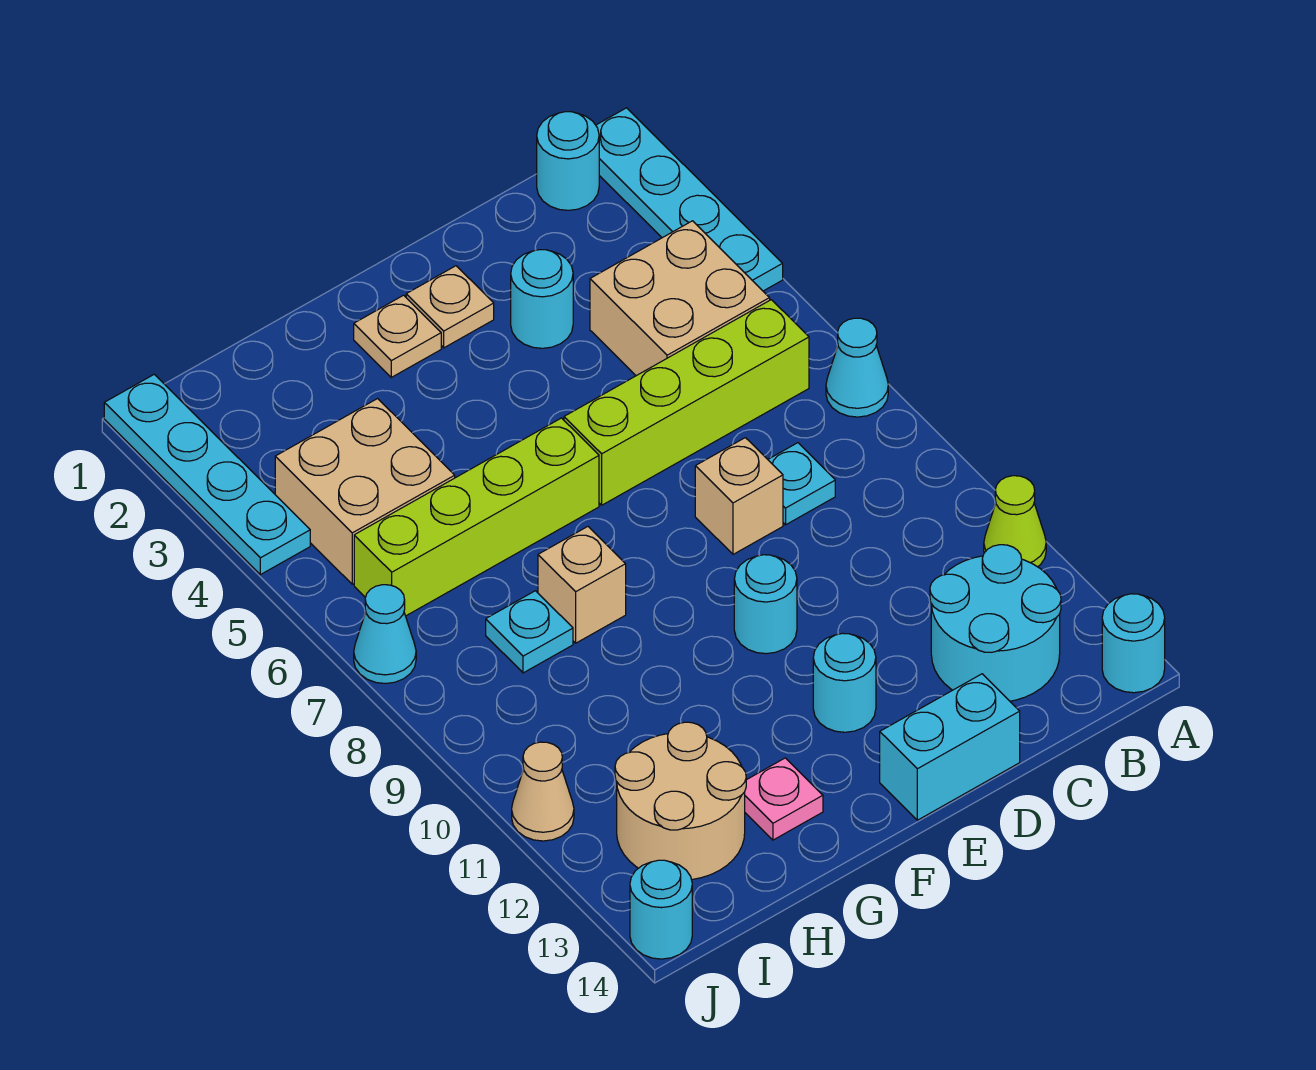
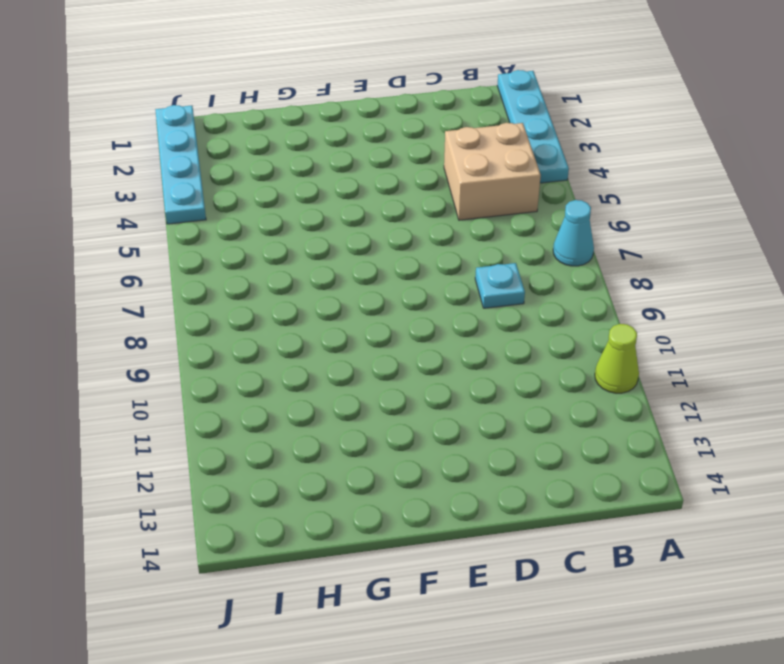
none -> cyan 1x1 round brick [1102,594,1165,693]
none -> cyan 1x1 round brick [537,112,599,210]
none -> lime 1x4 brick [564,300,809,505]

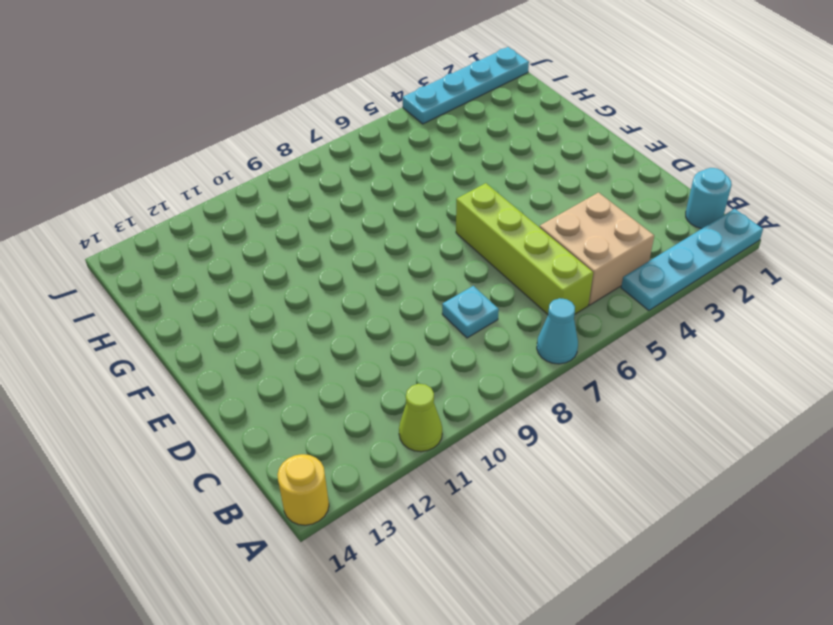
yellow 1x1 round brick [277,454,329,525] -> cyan 1x1 round brick [1102,594,1165,693]
none -> cyan 2x2 round brick [930,545,1061,701]
none -> cyan 1x1 round brick [511,250,573,348]
none -> tan 1x1 brick [695,438,783,554]

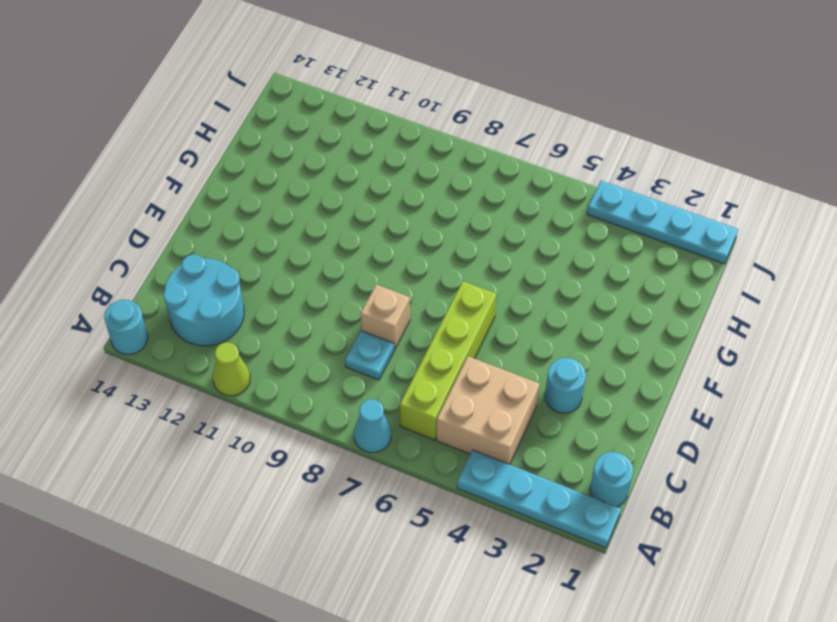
none -> cyan 1x2 brick [880,674,1020,820]
none -> tan 1x1 plate [406,266,494,348]
none -> cyan 1x1 round brick [734,555,797,654]

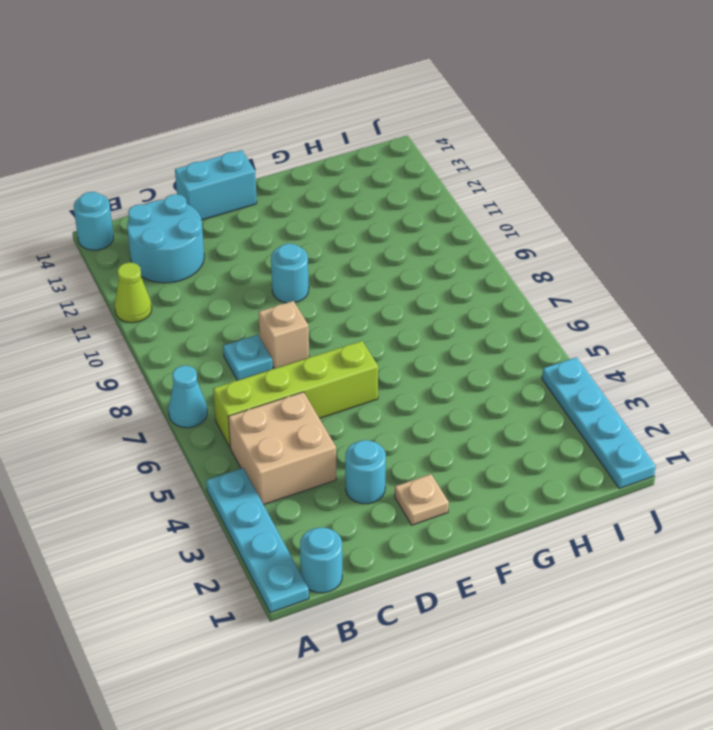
none -> cyan 1x1 round brick [813,633,876,732]
none -> tan 1x1 plate [354,295,441,377]
none -> lime 1x4 brick [354,418,599,616]

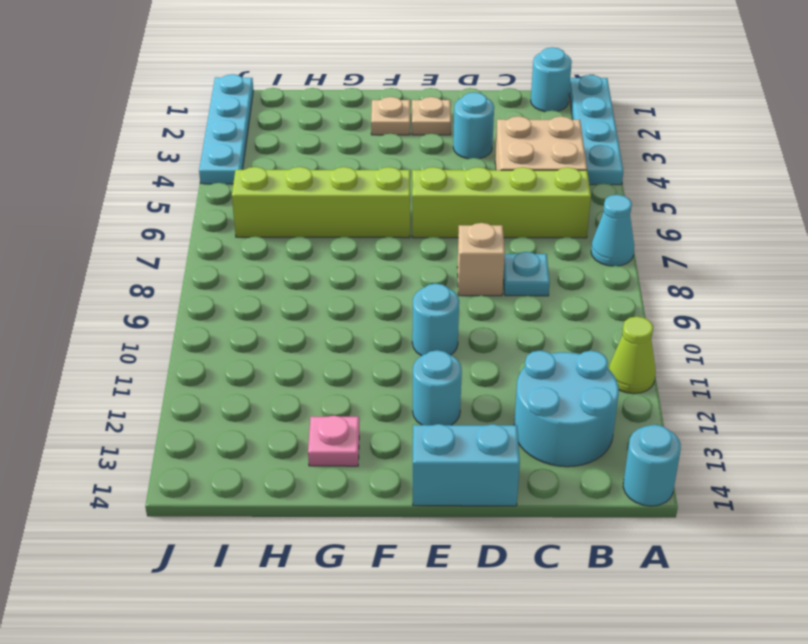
none -> tan 1x1 brick [538,527,626,643]
none -> tan 2x2 brick [275,399,455,584]
none -> cyan 1x1 plate [486,591,573,673]

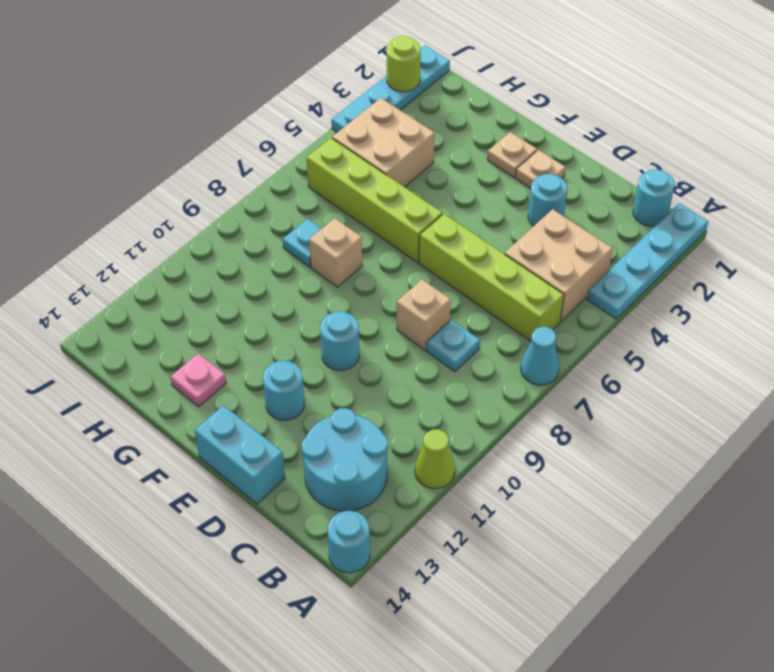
lime 1x1 round brick [387,36,421,92] -> none
none -> tan 2x2 round brick [615,722,746,880]
none -> cyan 1x1 cone [354,585,416,684]
none -> tan 1x1 cone [512,742,574,841]

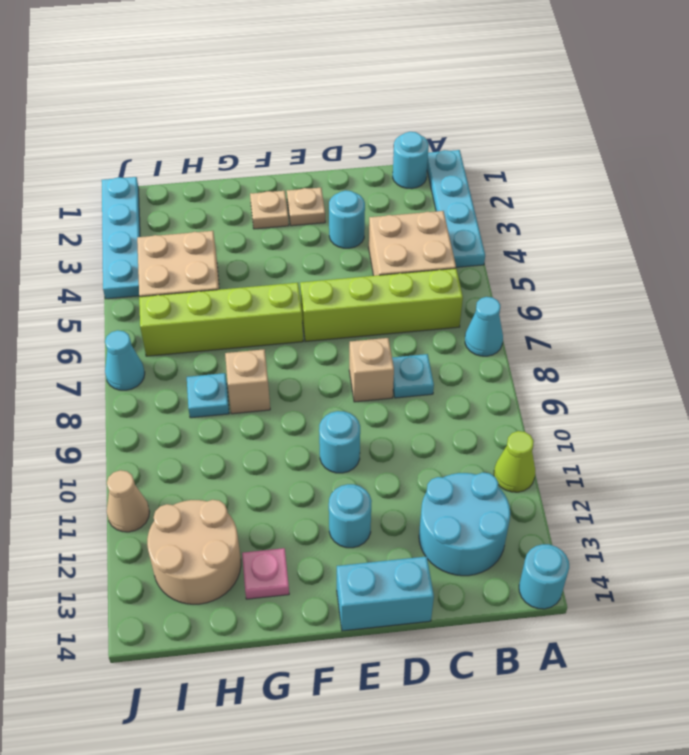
none -> cyan 1x1 round brick [630,860,692,959]

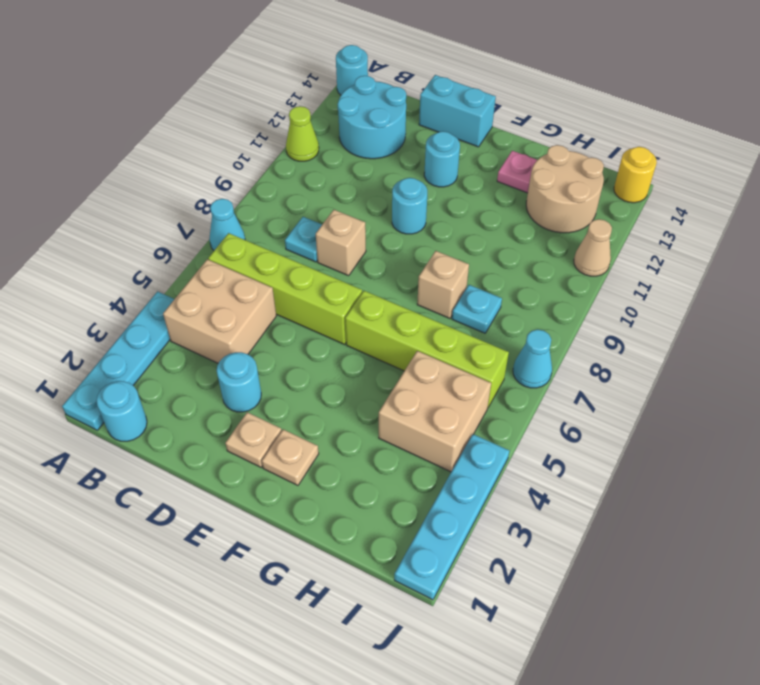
yellow 1x1 round brick [614,147,657,203] -> cyan 1x1 round brick [630,860,692,959]

